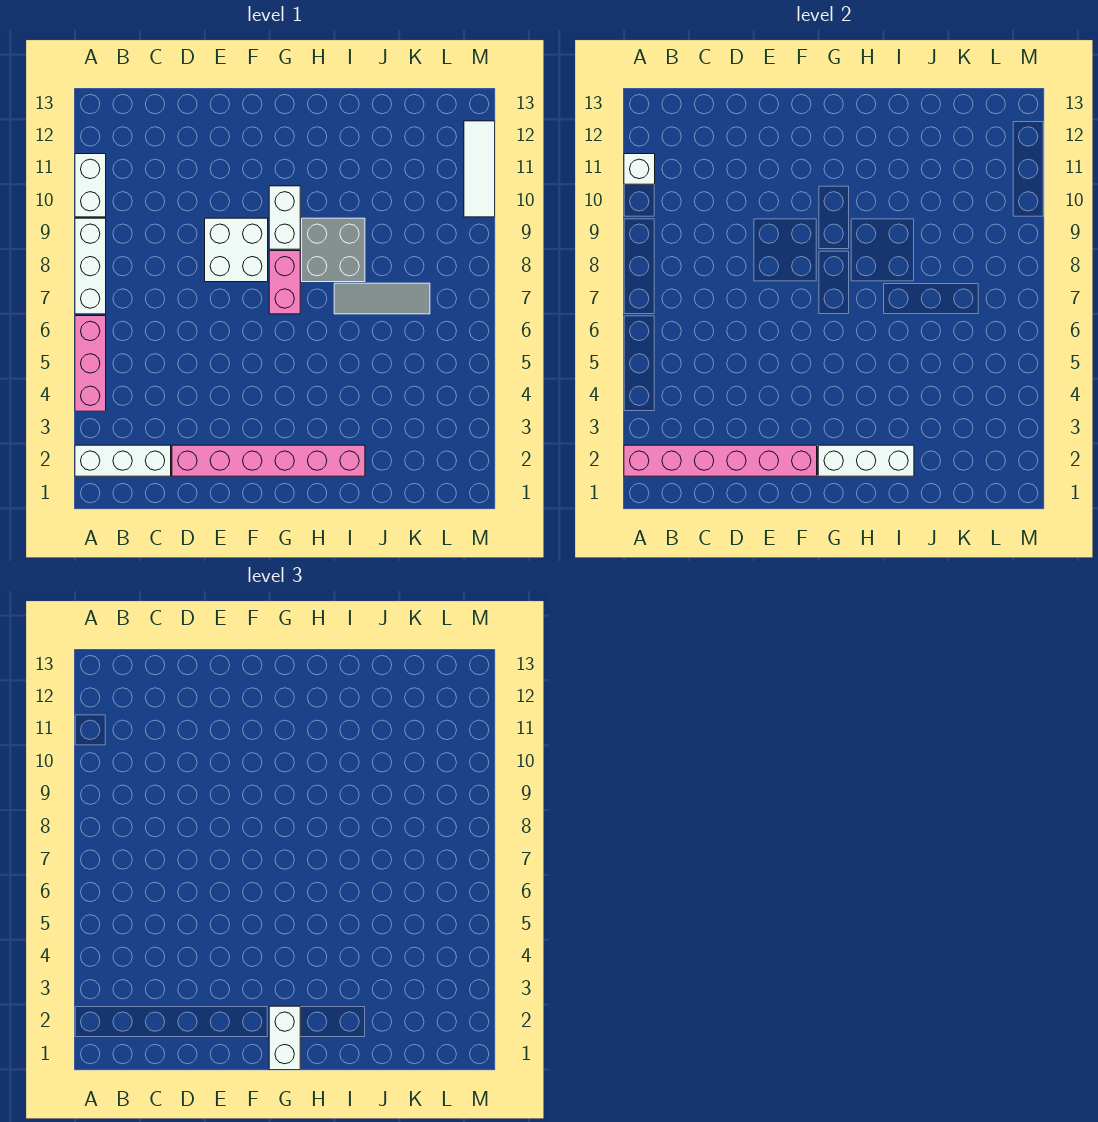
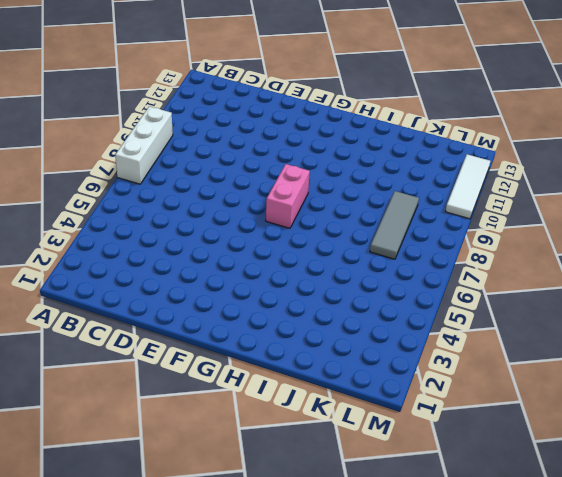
grey 1x3 tile [370,191,419,259] -> grey 1x3 tile turned to [334,283,430,314]
none -> white 1x3 brick [75,445,171,476]
none -> pink 1x3 brick [75,316,106,411]
none -> white 1x2 brick [75,154,106,217]

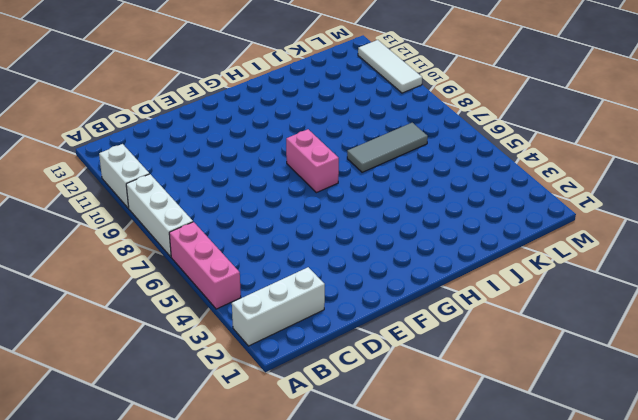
none -> pink 1x6 brick [172,445,365,476]
none -> white 2x2 brick [205,218,268,282]
none -> white 1x2 brick [269,186,300,249]

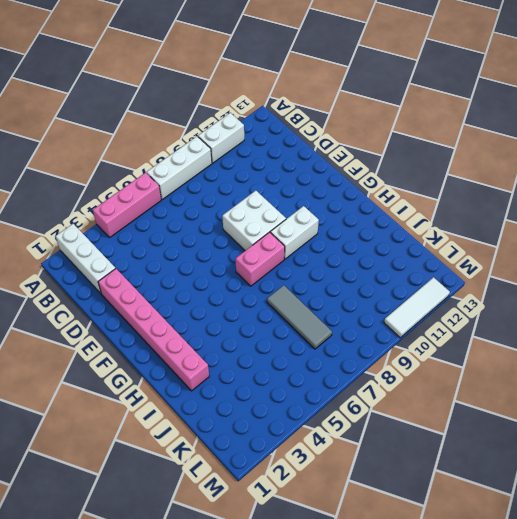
none -> grey 2x2 brick [302,218,365,282]
none -> pink 1x6 brick [624,445,817,476]
none -> white 1x1 brick [624,154,655,184]

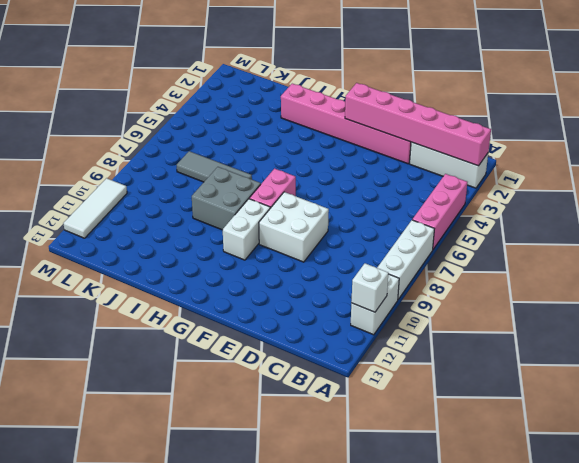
none -> white 1x3 brick [818,445,914,476]
none -> white 1x2 brick [269,1006,300,1070]

